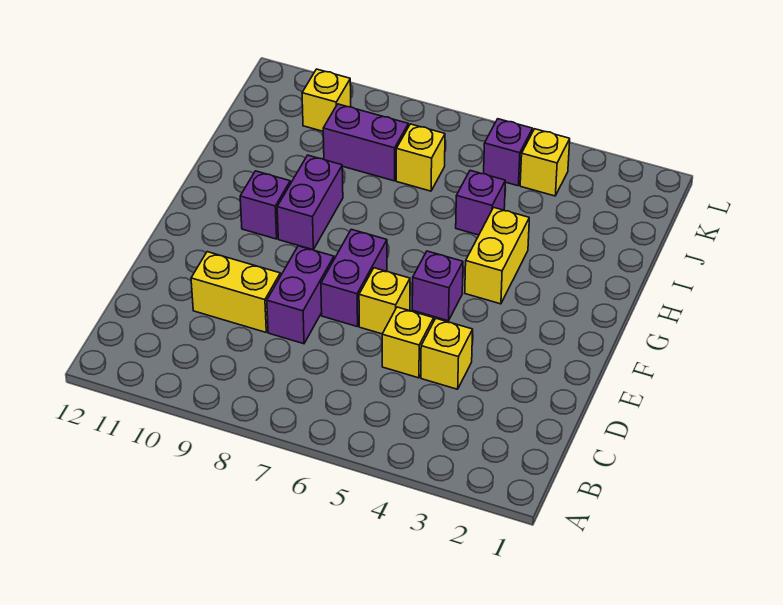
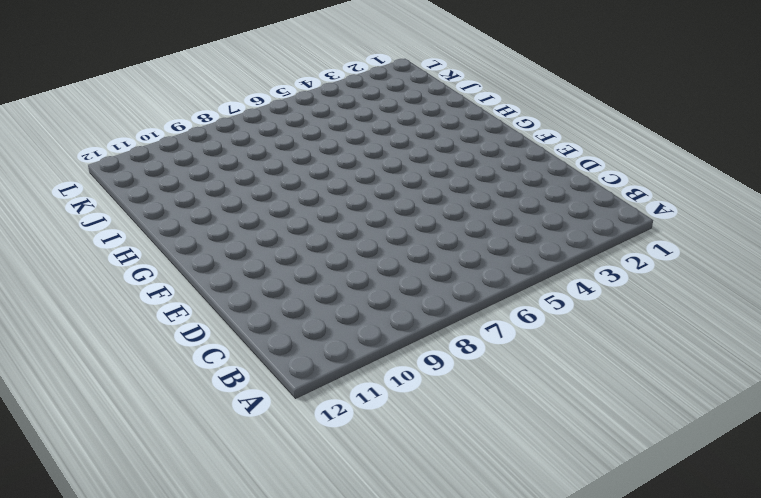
none -> yellow 1x1 brick [421,319,473,389]
none -> yellow 1x1 brick [382,307,434,378]
none -> purple 1x2 brick [267,246,334,344]

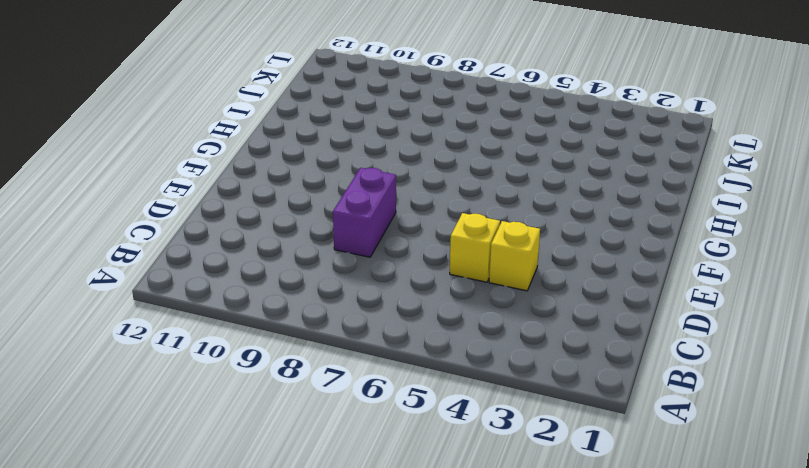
none -> yellow 1x2 brick [191,252,280,332]
none -> yellow 1x1 brick [359,268,410,334]
none -> purple 1x2 brick [321,229,387,327]

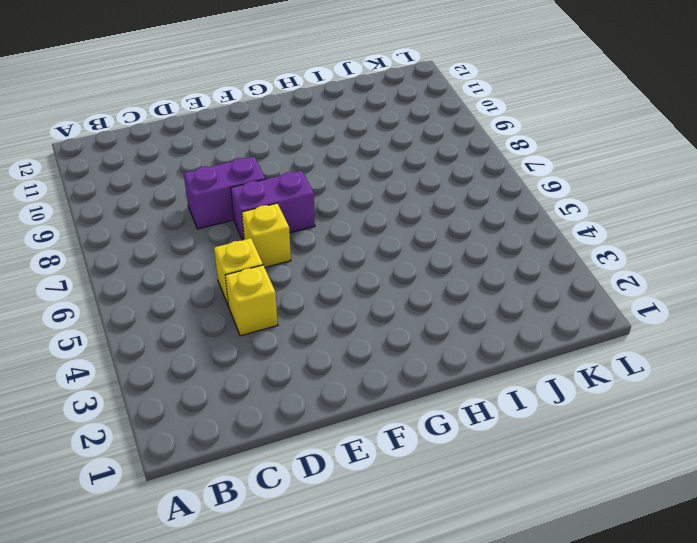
none -> yellow 1x2 brick [191,252,280,332]
none -> purple 1x1 brick [412,251,463,321]
none -> yellow 1x2 brick [465,207,529,304]

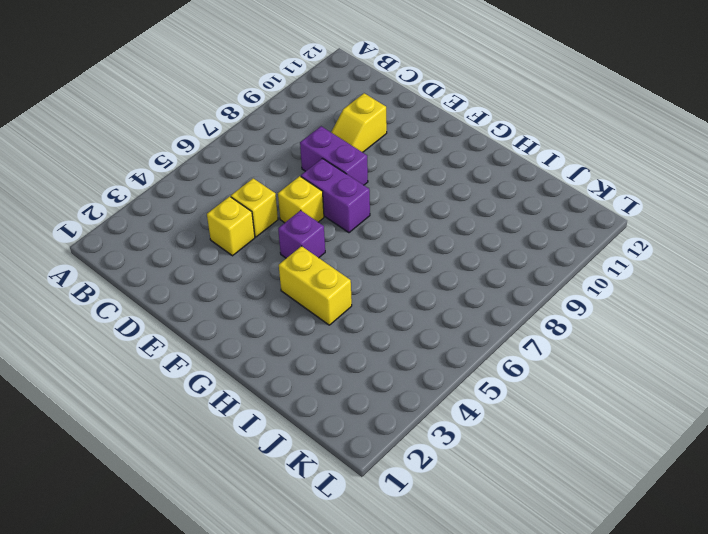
yellow 1x2 slope [331,93,387,152] -> yellow 1x2 brick [191,252,280,332]
none -> purple 1x2 brick [277,155,343,250]
none -> purple 1x1 brick [240,171,290,239]
none -> purple 1x1 brick [456,170,505,235]

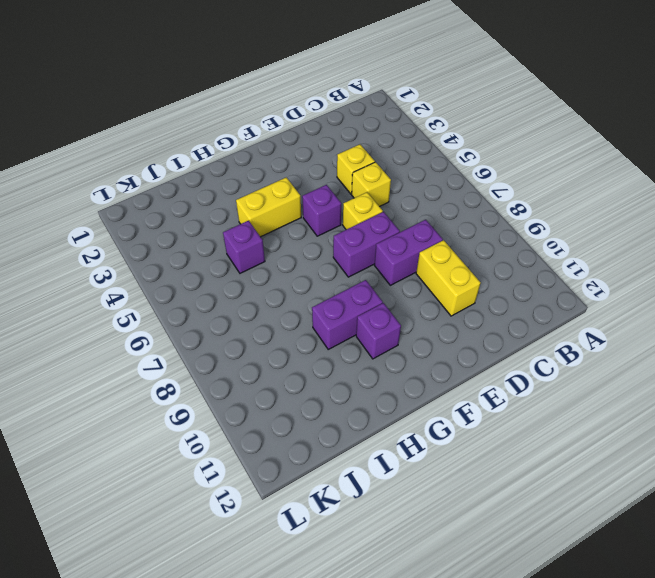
none -> yellow 1x1 brick [396,124,445,191]
none -> purple 1x2 brick [323,104,408,181]
none -> yellow 1x1 brick [520,129,570,196]

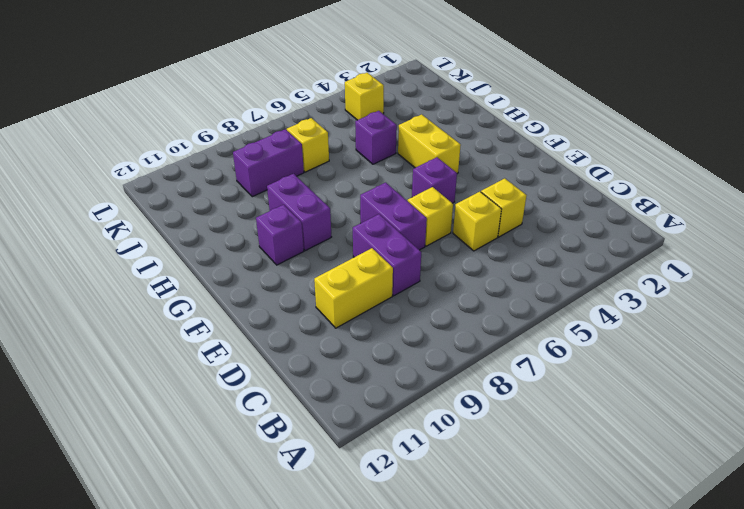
none -> purple 1x1 brick [484,119,533,186]
none -> yellow 1x1 brick [302,69,351,131]

